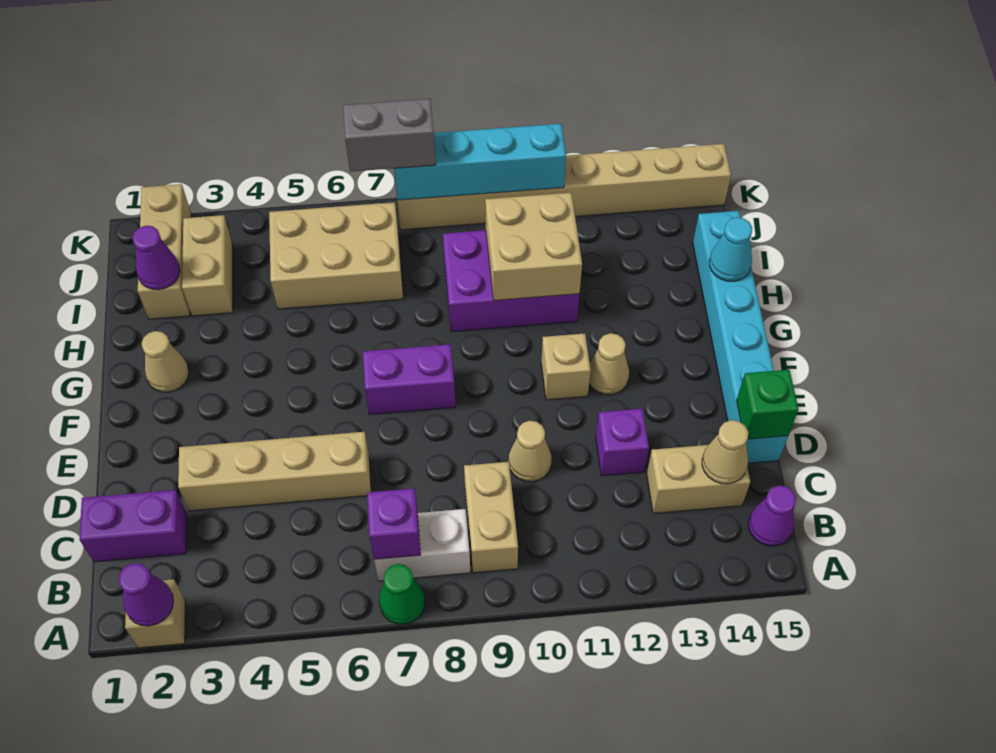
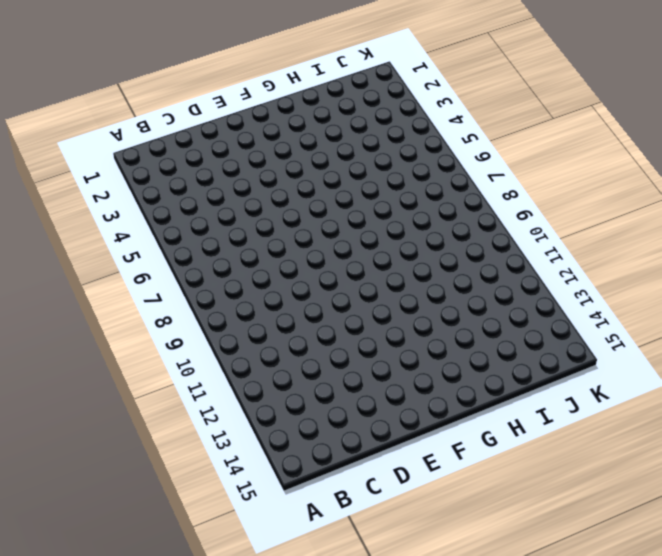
none -> tan 1x1 brick [125,579,185,648]
none -> green 1x1 cone [379,564,425,624]
none -> white 1x2 brick [374,509,470,581]

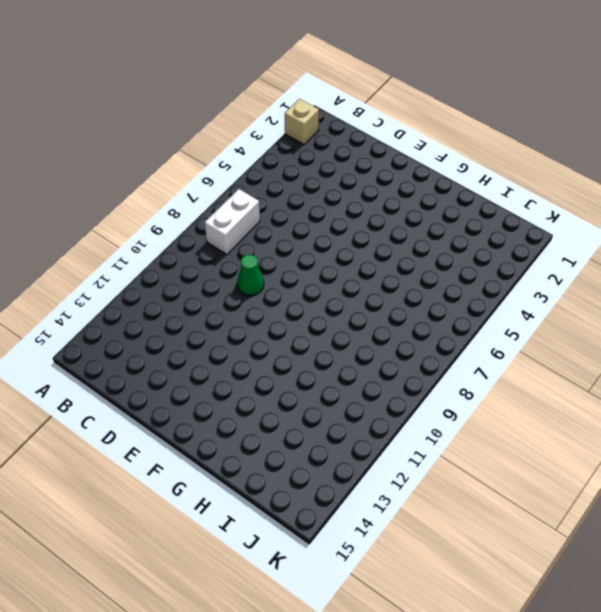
green 1x1 cone [237,254,264,296] -> green 1x1 cone moved to [379,564,425,624]
none -> tan 1x2 brick [464,462,518,573]
none -> purple 1x1 cone [748,486,796,546]
none -> purple 1x2 brick [79,490,187,562]

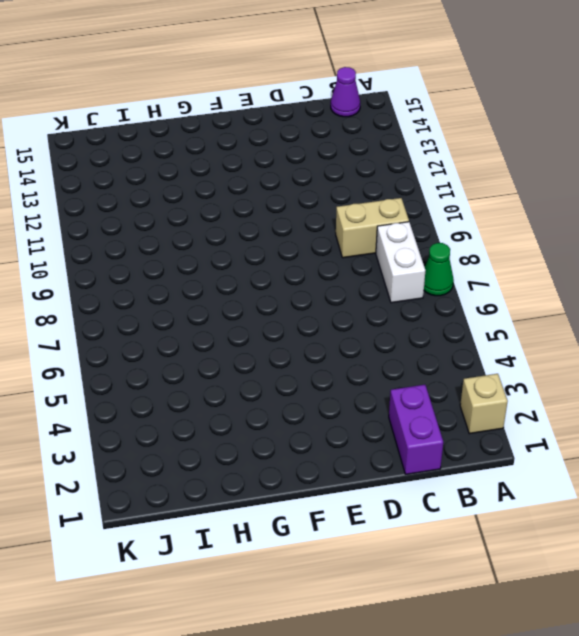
none -> tan 1x2 brick [647,445,750,513]
none -> tan 1x4 brick [178,432,371,511]
none -> tan 1x1 cone [508,421,552,482]

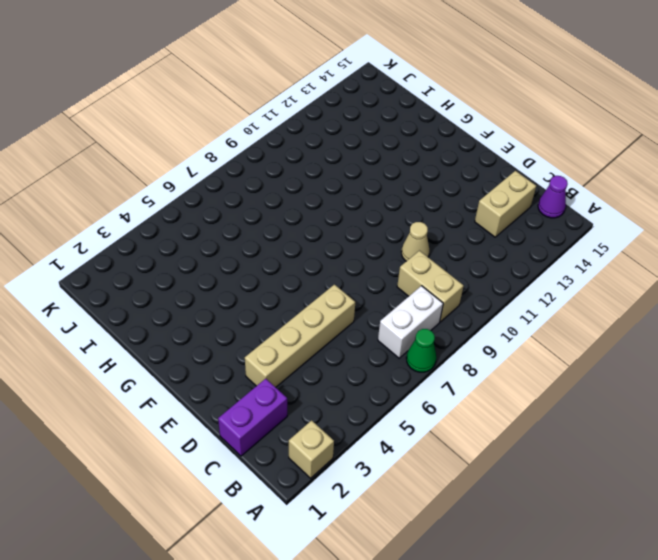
none -> purple 1x1 brick [596,409,649,476]
none -> cyan 1x6 brick [693,211,788,463]
none -> purple 1x2 brick [363,344,456,414]

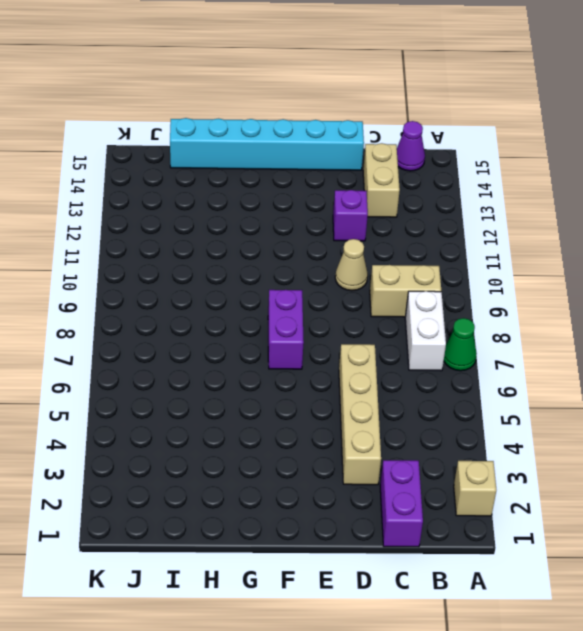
none -> tan 1x1 brick [541,333,591,400]
none -> tan 1x1 cone [589,333,629,395]
none -> tan 1x1 cone [141,331,189,392]

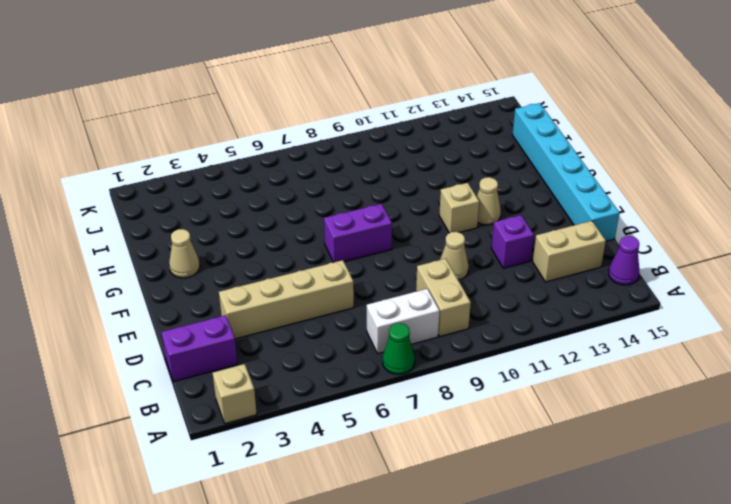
none -> purple 2x3 brick [443,230,579,332]
none -> tan 1x3 brick [138,184,191,319]
none -> tan 1x2 brick [182,215,233,316]

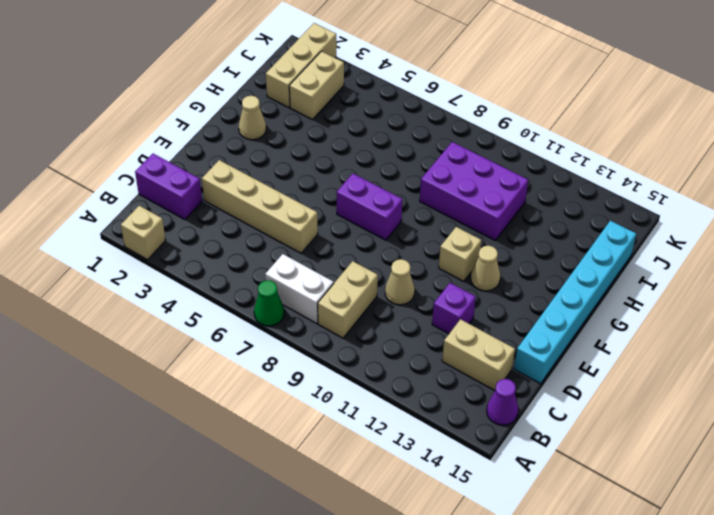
none -> tan 2x3 brick [269,202,403,309]
none -> tan 1x8 brick [397,144,731,230]
none -> purple 1x1 cone [119,563,174,626]

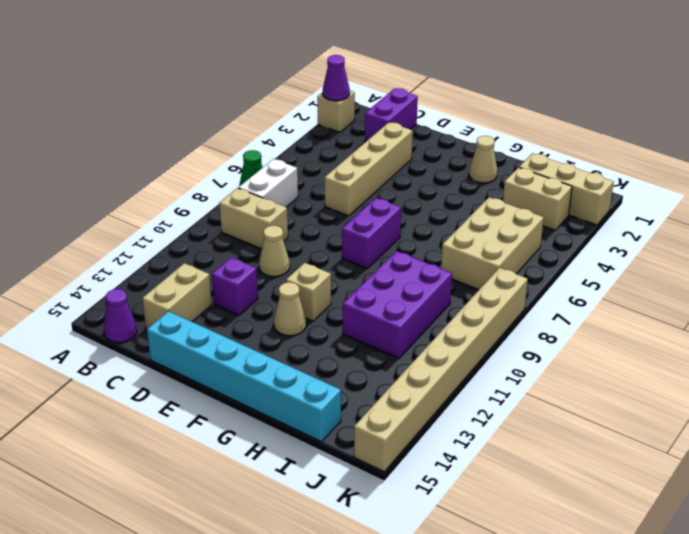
none -> purple 1x1 brick [367,488,421,559]
none -> tan 1x1 cone [702,420,748,484]
none -> green 1x1 brick [736,370,798,439]

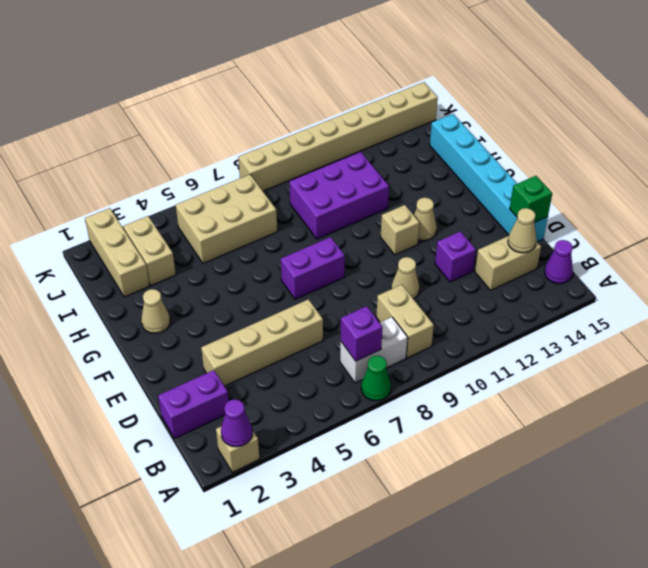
none -> tan 2x2 brick [485,193,582,300]
none -> cyan 1x1 cone [709,217,752,281]
none -> purple 1x1 cone [132,226,180,290]

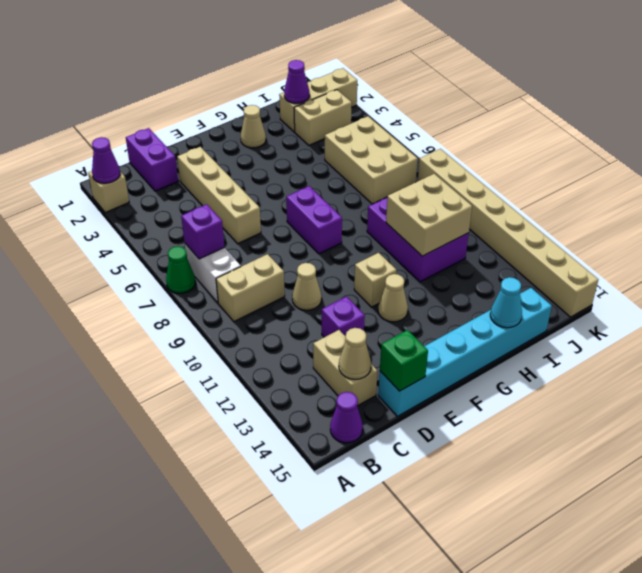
none -> cyan 1x4 brick [394,124,566,200]
none -> grey 1x2 brick [343,99,436,172]

